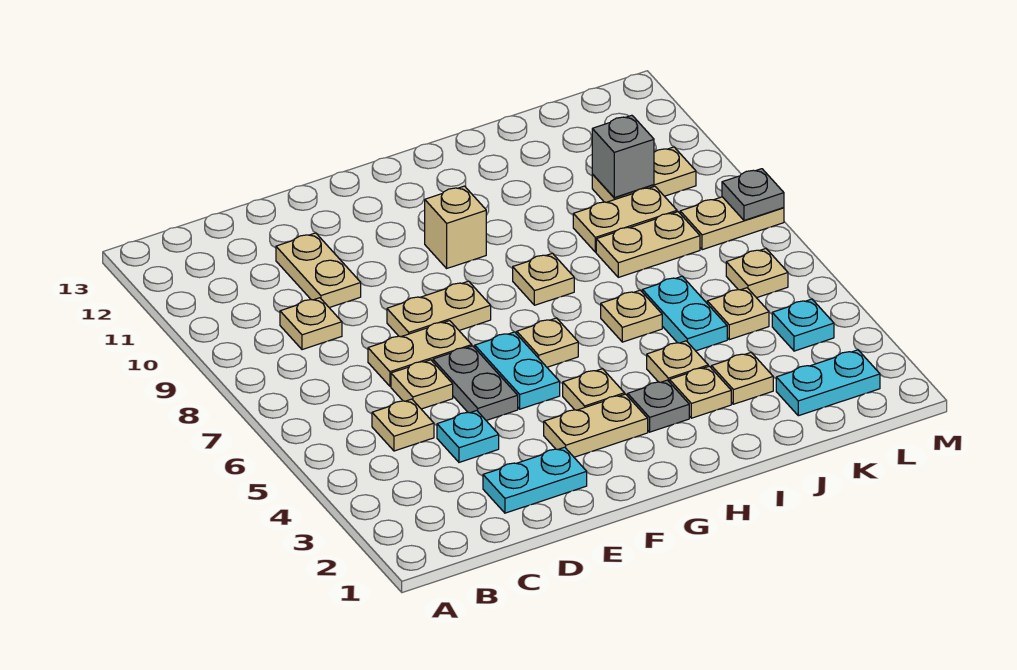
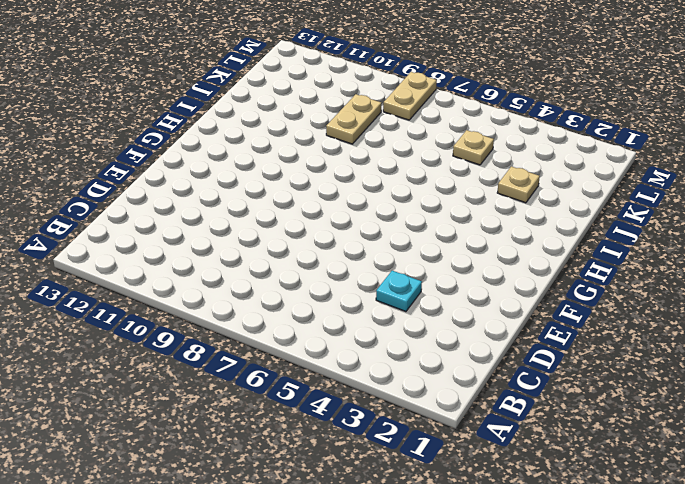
none -> tan 1x1 plate [372,399,434,451]
none -> tan 1x1 plate [280,298,342,350]
none -> cyan 1x2 plate [483,447,587,513]
none -> tan 1x1 plate [391,360,453,409]

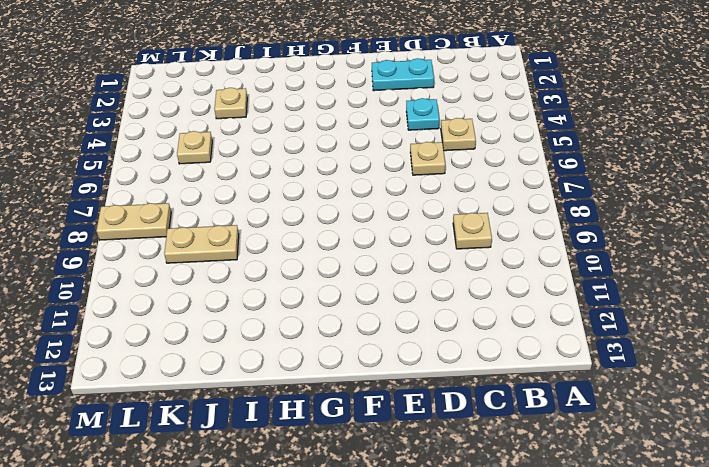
none -> tan 1x2 plate [368,321,472,386]
none -> tan 1x2 plate [276,233,361,308]
none -> grey 1x2 plate [433,346,518,420]
none -> tan 1x2 plate [387,281,491,337]

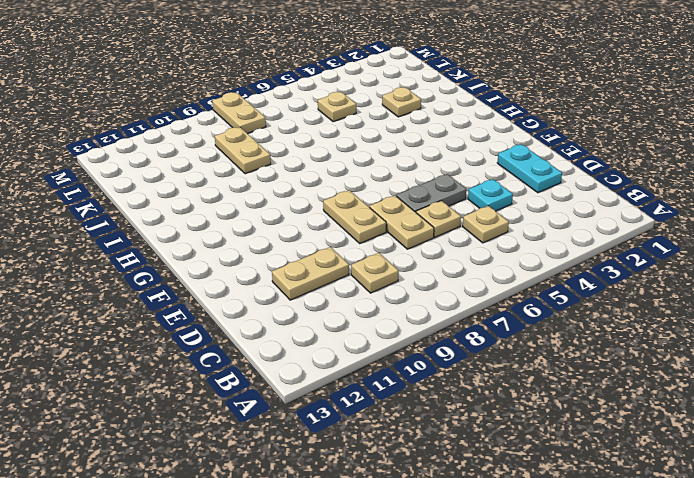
none -> tan 1x2 plate [544,394,648,457]
none -> cyan 1x2 plate [475,332,560,409]
none -> tan 1x1 plate [563,369,625,410]
none -> tan 1x1 plate [517,318,578,367]

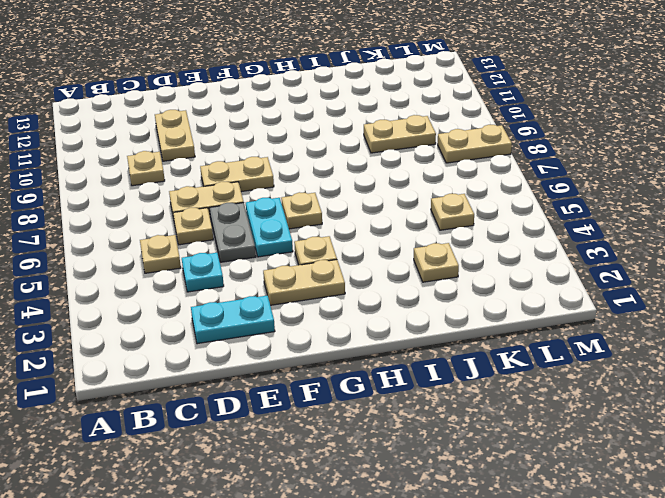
none -> tan 1x1 brick [425,186,486,268]
none -> grey 1x1 plate [628,380,689,432]
none -> tan 1x1 plate [513,253,574,305]
none -> tan 1x1 plate [670,366,731,418]

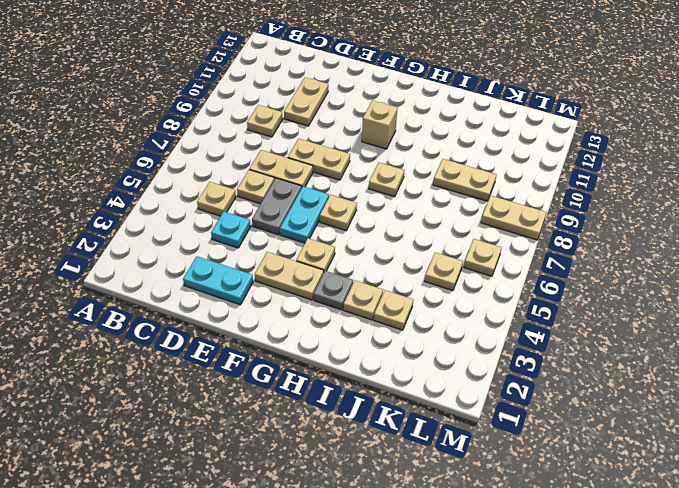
none -> tan 1x1 plate [647,341,708,382]
none -> tan 1x1 plate [601,290,662,342]
none -> cyan 1x2 plate [642,276,727,351]
none -> tan 1x2 plate [596,212,700,277]

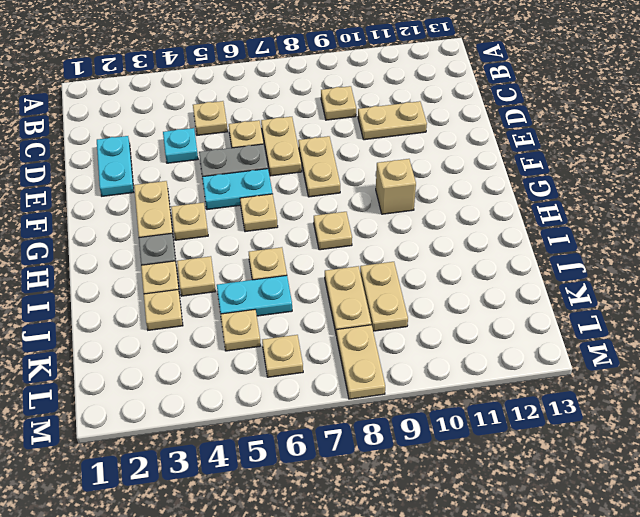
none -> cyan 1x2 plate [776,350,880,416]
none -> tan 1x2 plate [592,147,696,202]
none -> cyan 1x1 plate [772,299,834,351]
none -> grey 1x1 brick [592,115,654,198]

